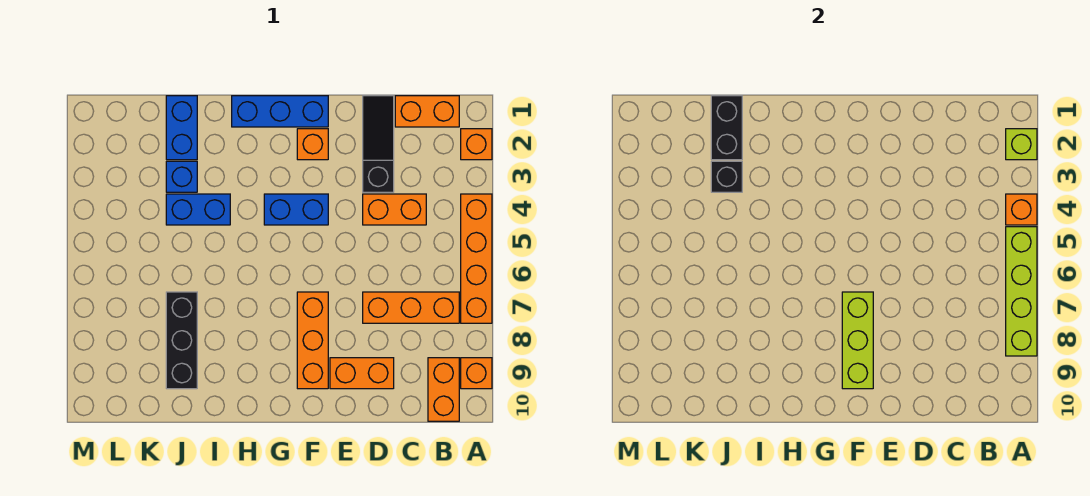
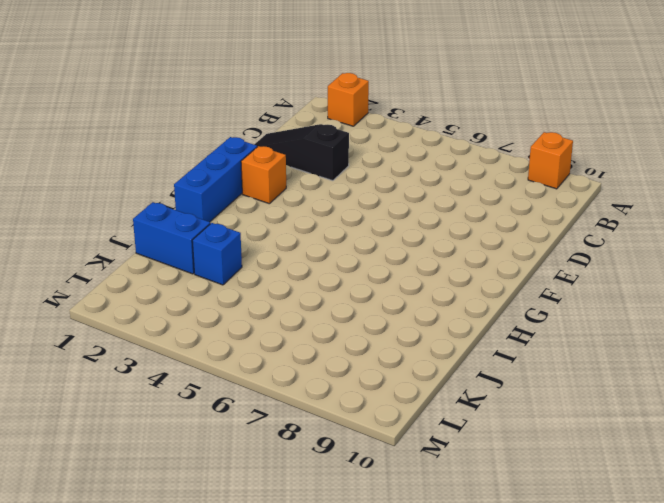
none -> orange 1x4 brick [461,194,492,323]
none -> orange 1x2 brick [395,96,459,127]
none -> orange 1x3 brick [363,292,459,323]

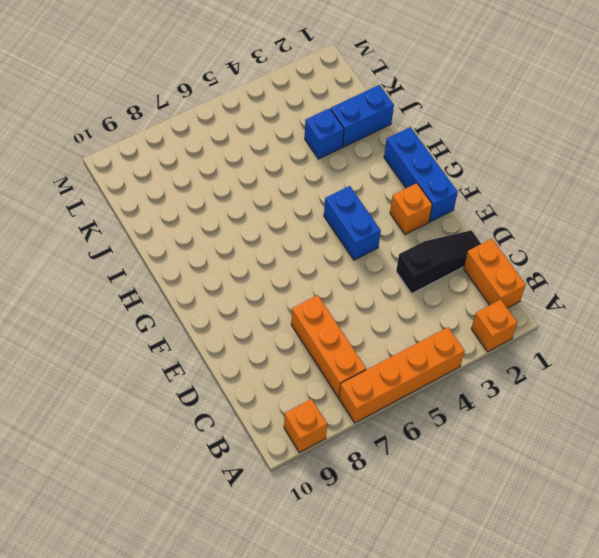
none -> orange 1x2 brick [428,358,459,421]
none -> orange 1x2 brick [363,194,426,225]
none -> orange 1x2 brick [330,358,394,389]

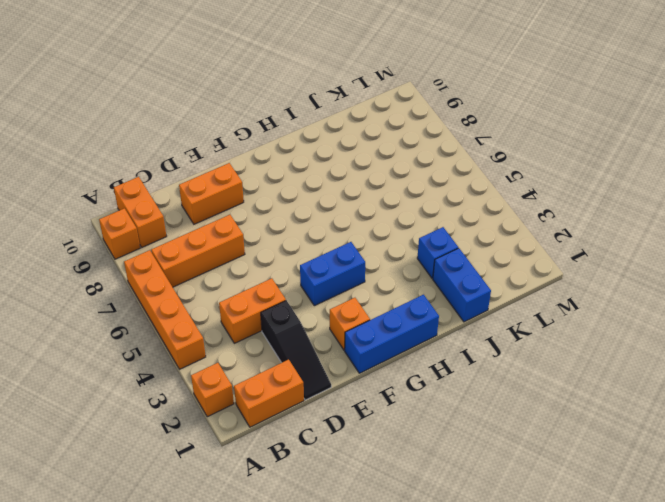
none -> orange 1x3 brick [297,292,328,389]
none -> blue 1x2 brick [166,194,230,225]
none -> black 1x3 brick [166,292,197,389]

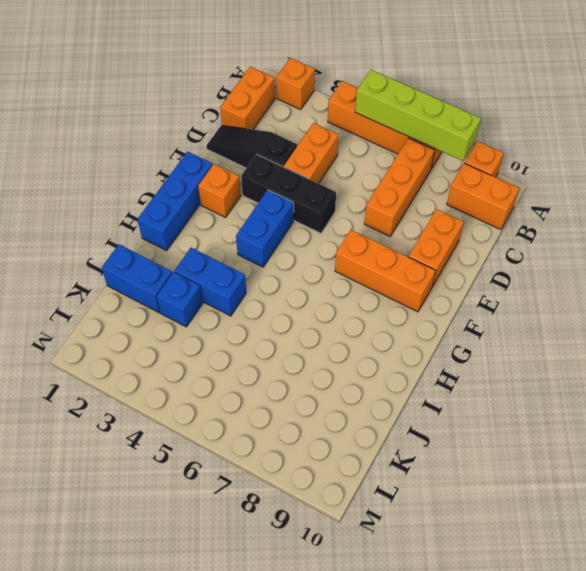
black 1x3 brick [241,154,336,233] -> black 1x3 brick moved to [166,292,197,389]
blue 1x2 brick [174,248,246,316] -> blue 1x2 brick turned to [166,194,230,225]
none -> lime 1x1 brick [1006,129,1037,160]
none -> orange 1x1 brick [1006,194,1037,225]
none -> lime 1x3 brick [842,292,873,389]

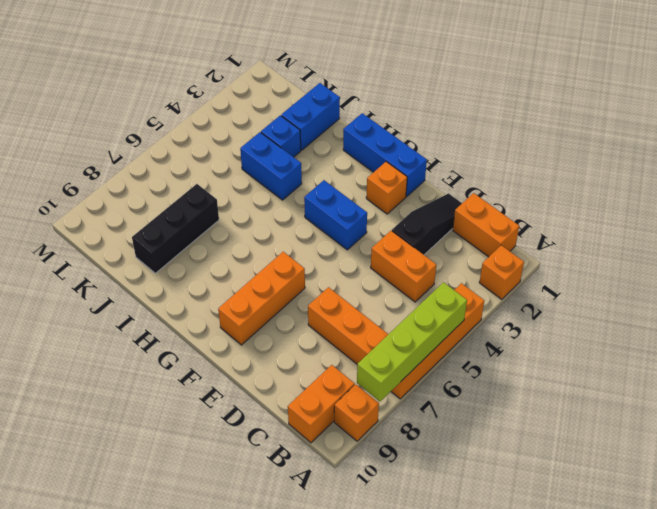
none -> orange 1x2 brick [330,358,394,389]
none -> lime 1x1 brick [1006,129,1037,160]
none -> orange 1x1 brick [1006,194,1037,225]

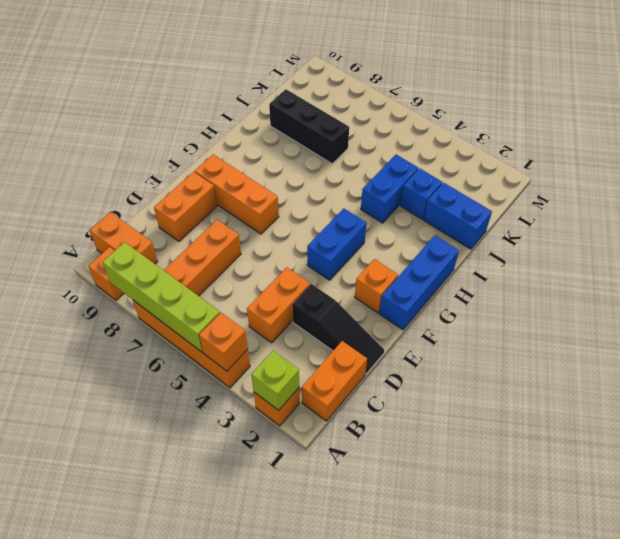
none -> lime 1x3 brick [842,292,873,389]
none -> black 1x2 brick [711,96,742,160]
none -> black 1x1 brick [711,161,742,192]

